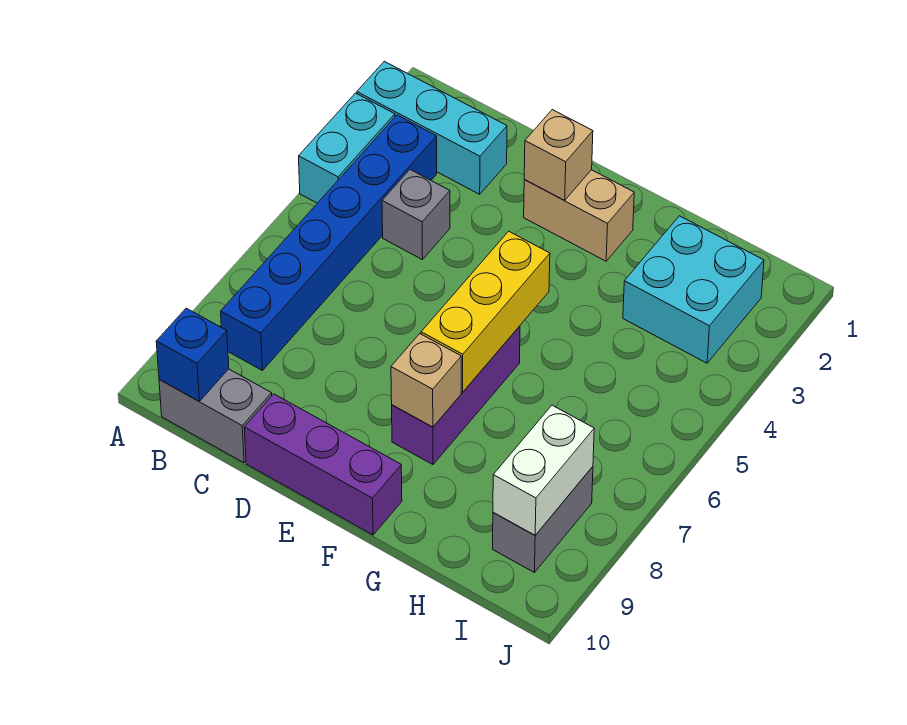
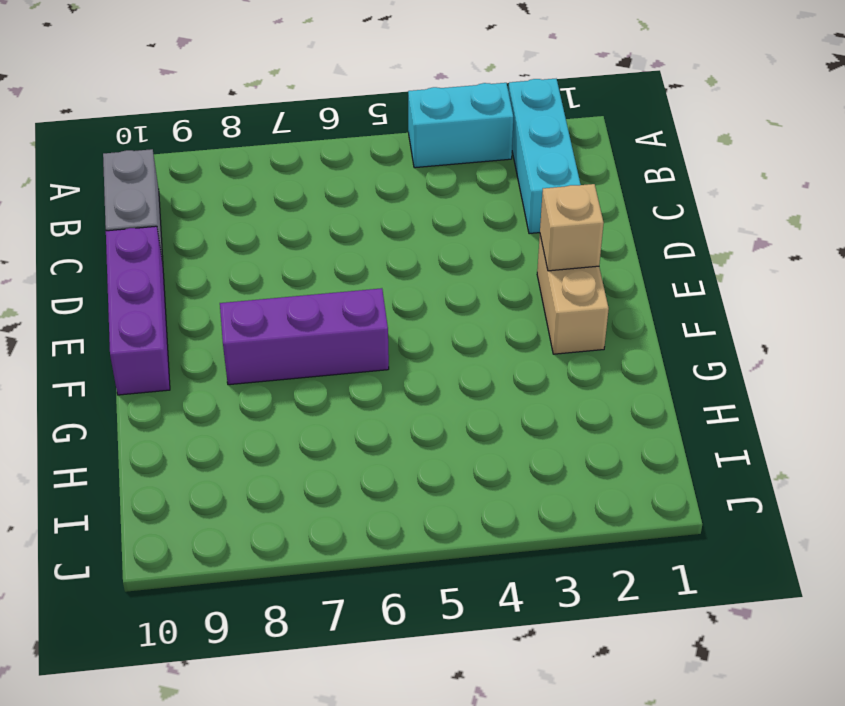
none -> blue 1x6 brick [221,115,437,371]
none -> grey 1x1 brick [382,170,450,260]
none -> cyan 2x2 brick [623,216,764,363]

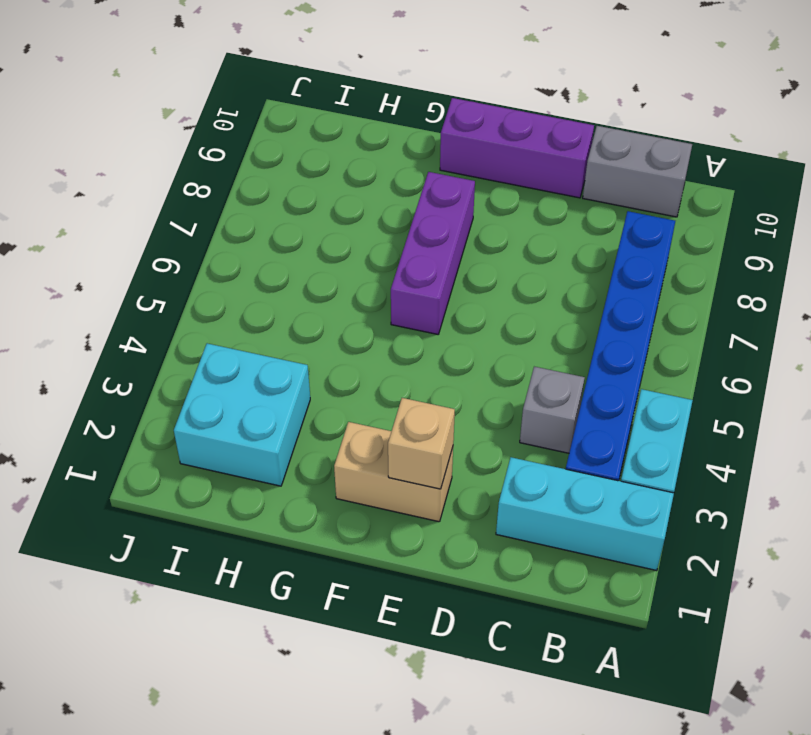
none -> grey 1x2 brick [493,467,593,573]
none -> blue 1x1 brick [156,308,229,401]
none -> yellow 1x3 brick [421,231,550,392]

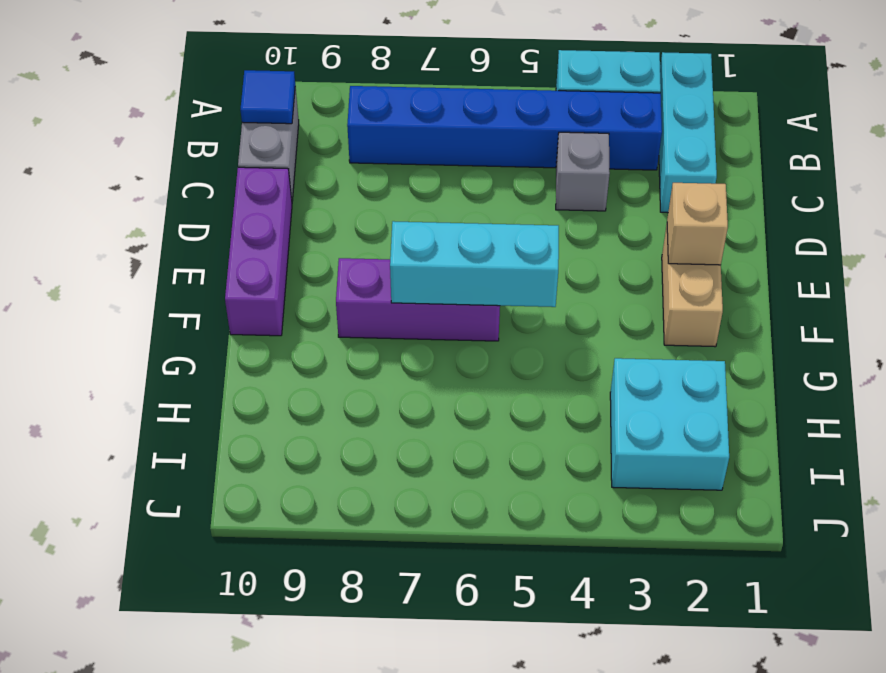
blue 1x1 tile [240,70,295,124] -> blue 1x1 brick [156,308,229,401]
cyan 1x3 brick [390,221,559,307] -> yellow 1x3 brick [421,231,550,392]
none -> grey 1x2 brick [493,467,593,573]
none -> tan 1x1 brick [391,334,461,427]
none -> white 1x2 brick [493,405,594,535]

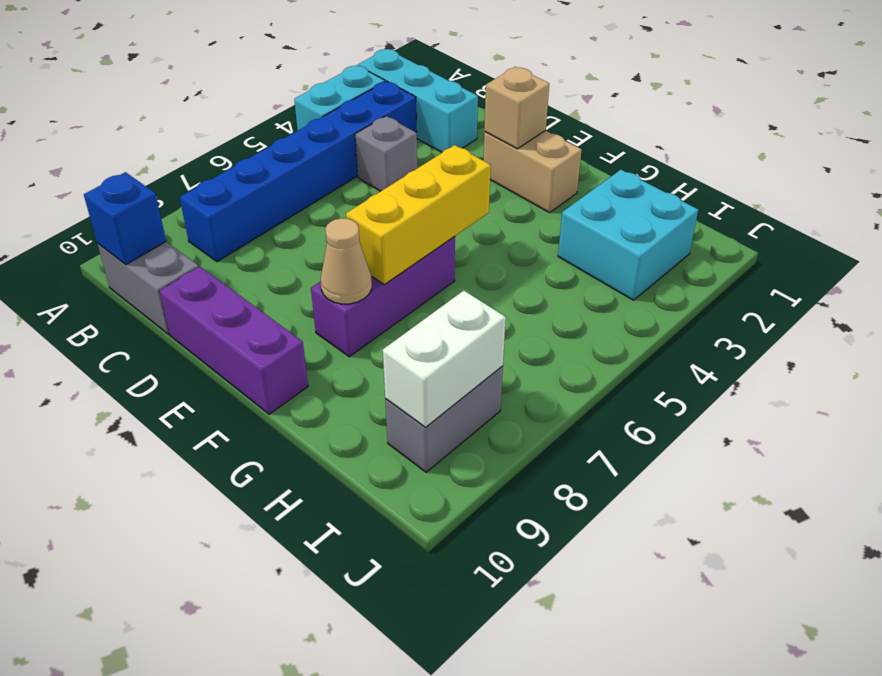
tan 1x1 cone [321,218,372,304] -> tan 1x1 brick [391,334,461,427]

